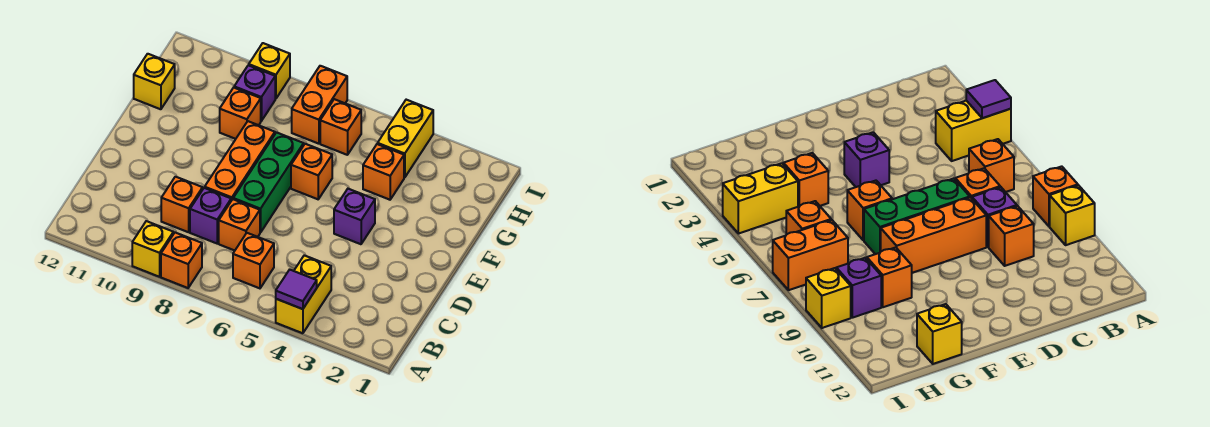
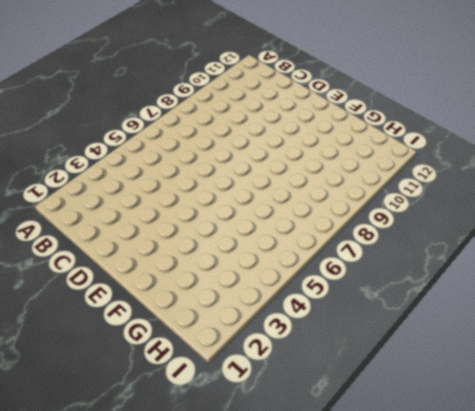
none -> yellow 1x2 brick [276,255,331,333]
none -> orange 1x1 brick [161,233,202,288]
none -> yellow 1x1 brick [132,221,173,277]

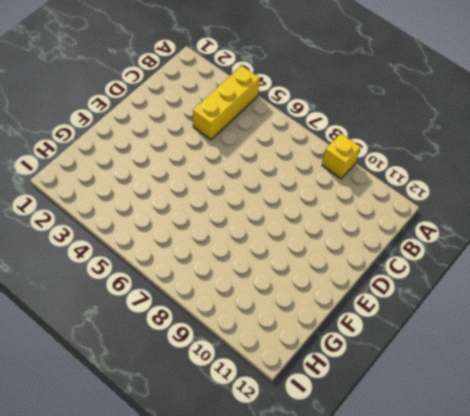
yellow 1x3 brick [193,66,260,140] -> yellow 1x2 brick [276,255,331,333]
none -> orange 1x1 brick [161,233,202,288]
none -> orange 1x1 brick [233,233,274,288]
none -> orange 1x1 brick [219,199,260,251]

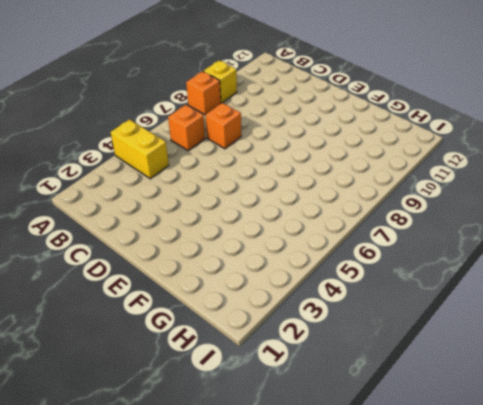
none -> purple 1x1 brick [190,188,231,243]
none -> orange 1x1 brick [161,177,203,232]
none -> green 1x3 brick [233,132,304,233]

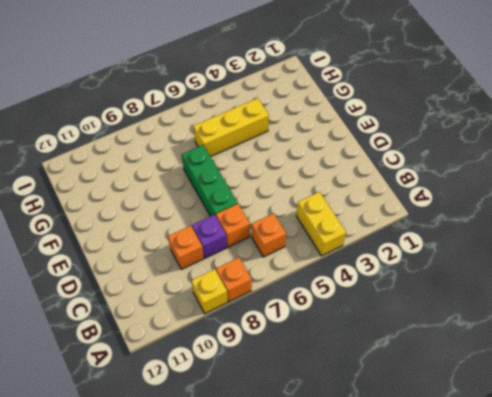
yellow 1x3 brick [194,98,269,157] -> orange 1x1 brick [363,144,404,200]
none -> orange 1x3 brick [205,121,275,201]
none -> purple 1x1 brick [334,189,375,244]
none -> orange 1x1 brick [291,144,332,199]

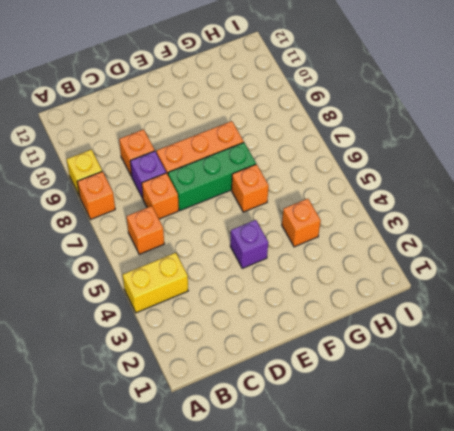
none -> orange 1x1 brick [220,88,261,139]
none -> yellow 1x1 brick [134,54,175,109]
none -> yellow 1x2 brick [378,100,433,178]

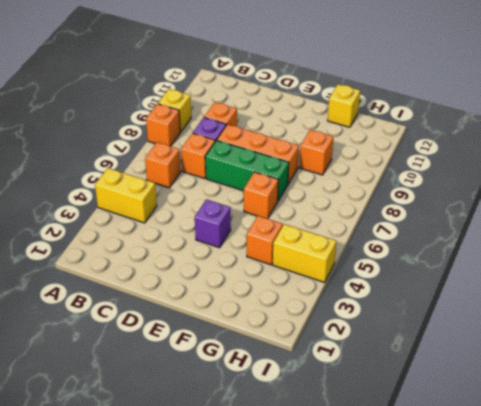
none -> orange 1x1 brick [320,99,361,155]
none -> orange 1x2 brick [292,66,347,144]
none -> purple 1x1 brick [234,65,275,121]

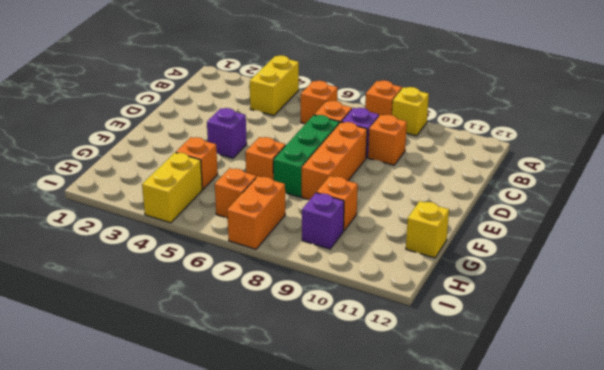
none -> yellow 1x1 brick [249,43,290,99]
none -> purple 1x1 tile [276,270,317,309]

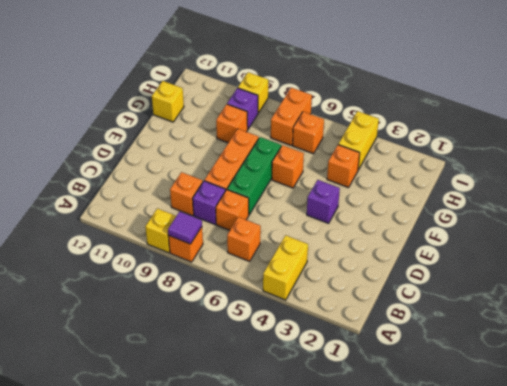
purple 1x1 tile [168,211,202,244] -> purple 1x1 tile moved to [276,270,317,309]

